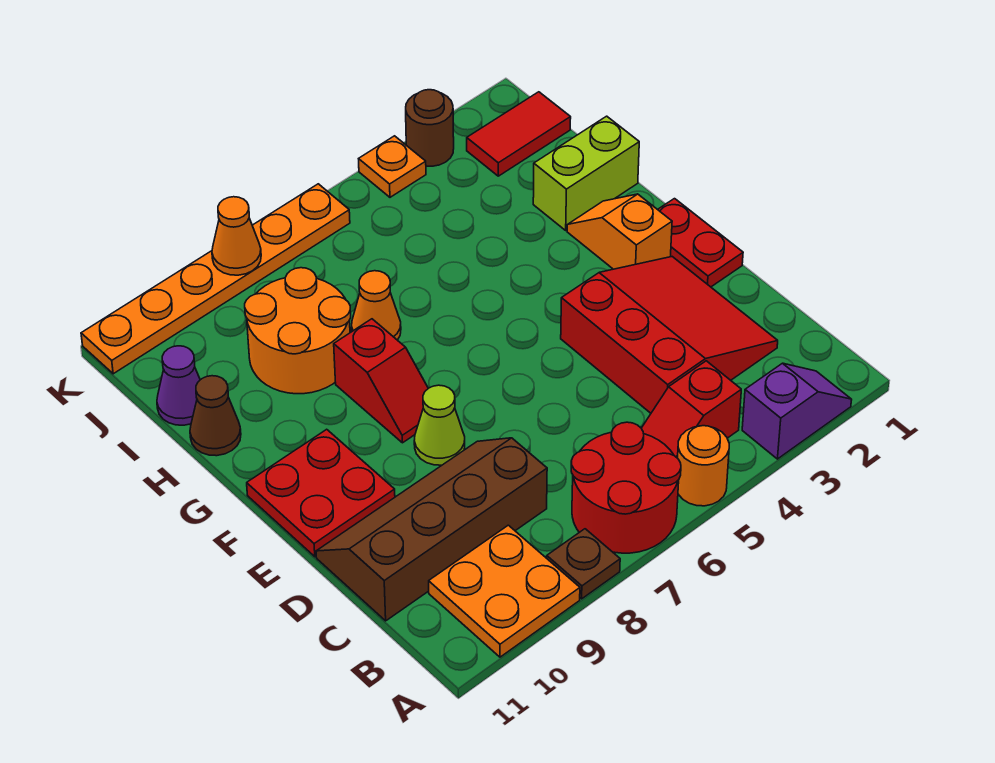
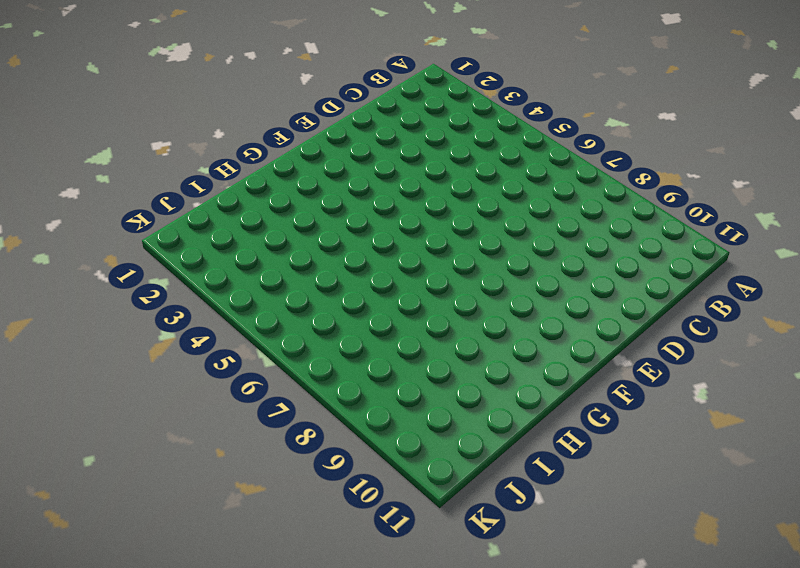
none -> purple 1x2 slope [742,363,852,459]
none -> orange 1x1 round brick [678,426,729,506]
none -> red 2x2 round brick [571,422,681,553]

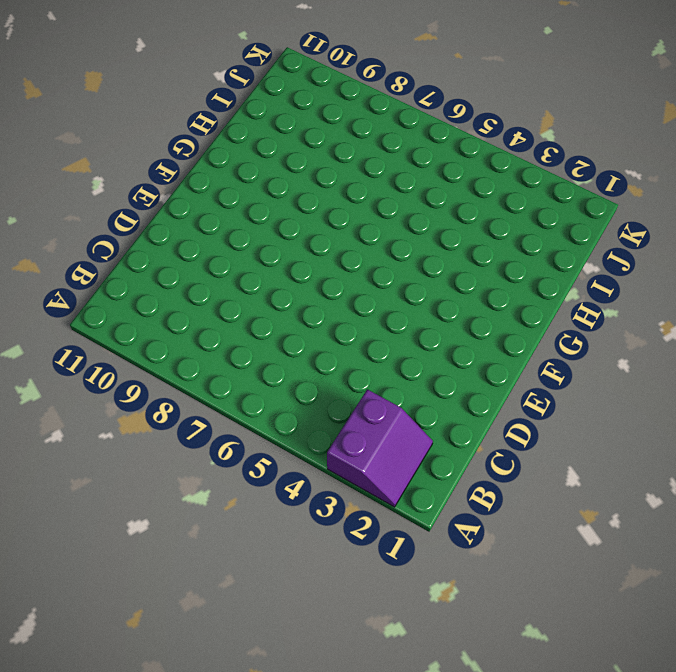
purple 2x2 slope [327,389,433,507] -> purple 1x2 slope [742,363,852,459]
none -> orange 1x1 round brick [678,426,729,506]
none -> red 2x2 round brick [571,422,681,553]
none -> brown 1x1 plate [547,529,620,599]

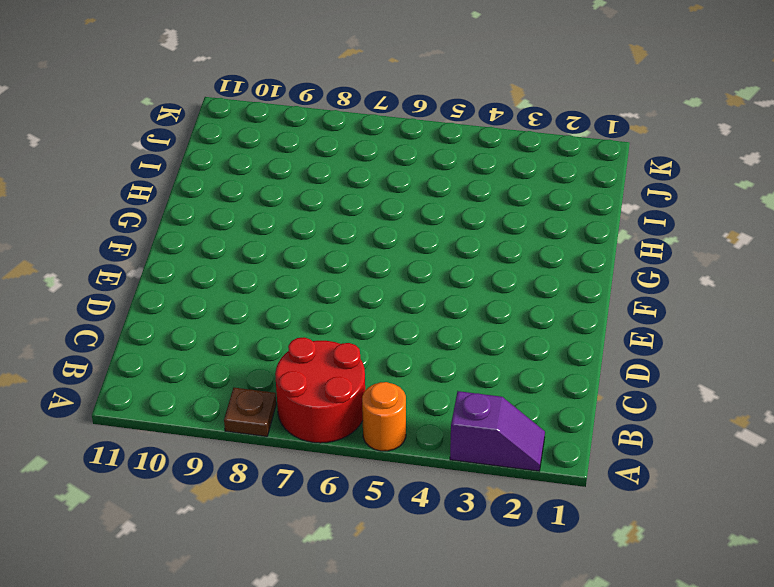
none -> orange 2x2 plate [429,525,580,657]
none -> red 1x2 slope [641,361,741,458]
none -> red 3x3 slope [561,257,778,413]

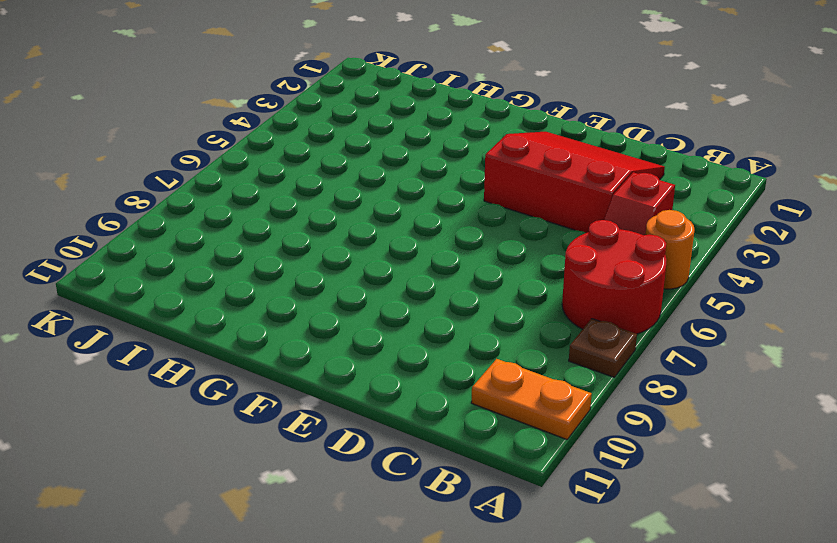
orange 1x2 plate [471,359,592,440] -> orange 2x2 plate [429,525,580,657]
none -> purple 1x2 slope [742,363,852,459]
none -> brown 2x4 slope [316,438,547,621]
none -> red 1x2 plate [658,199,743,287]

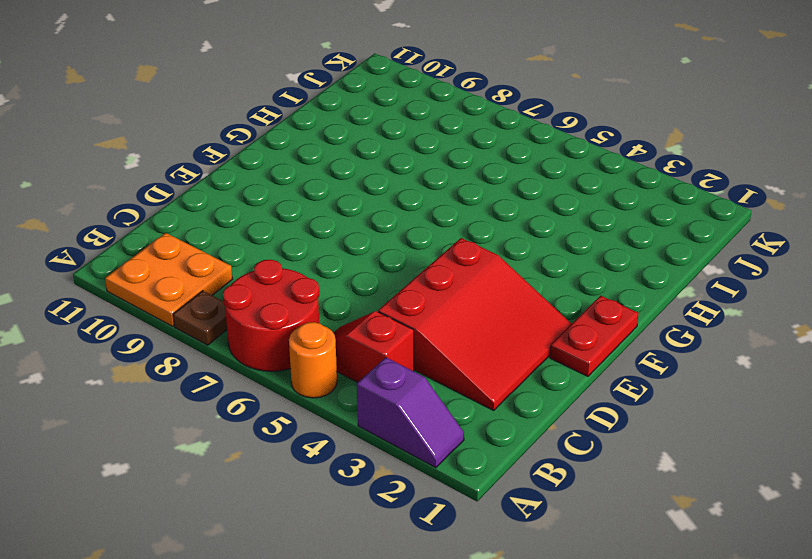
none -> brown 2x4 slope [316,438,547,621]
none -> lime 1x1 cone [414,385,465,465]
none -> red 2x2 plate [247,429,395,557]

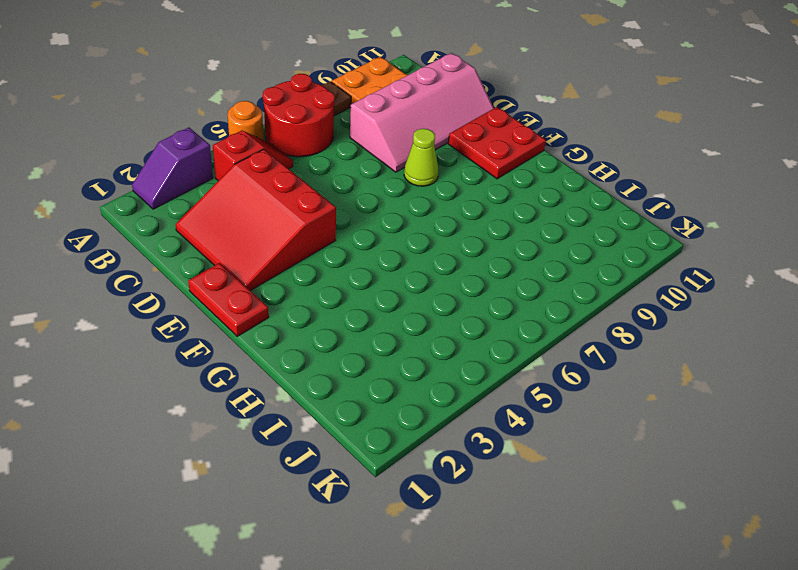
pink 2x4 slope [350,53,494,172] -> brown 2x4 slope [316,438,547,621]
none -> orange 1x2 slope [567,194,672,269]
none -> red 1x2 slope [334,319,428,443]
none -> lime 1x2 brick [533,116,639,230]

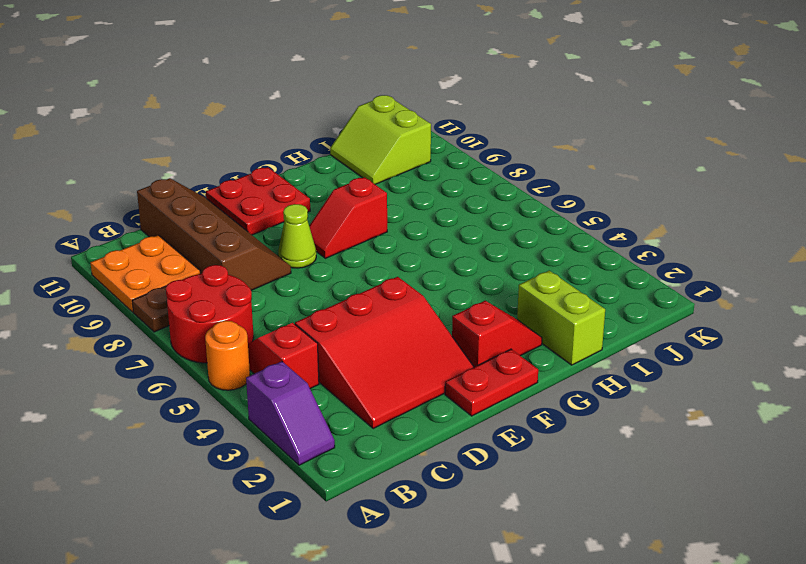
red 1x2 slope [452,301,542,367] -> orange 1x2 slope [567,194,672,269]
lime 2x2 slope [330,95,431,184] -> purple 1x1 cone [157,346,200,425]
none -> orange 1x1 cone [352,271,401,340]
none -> orange 2x2 round brick [245,268,351,394]
none -> brown 1x1 cone [190,376,241,456]

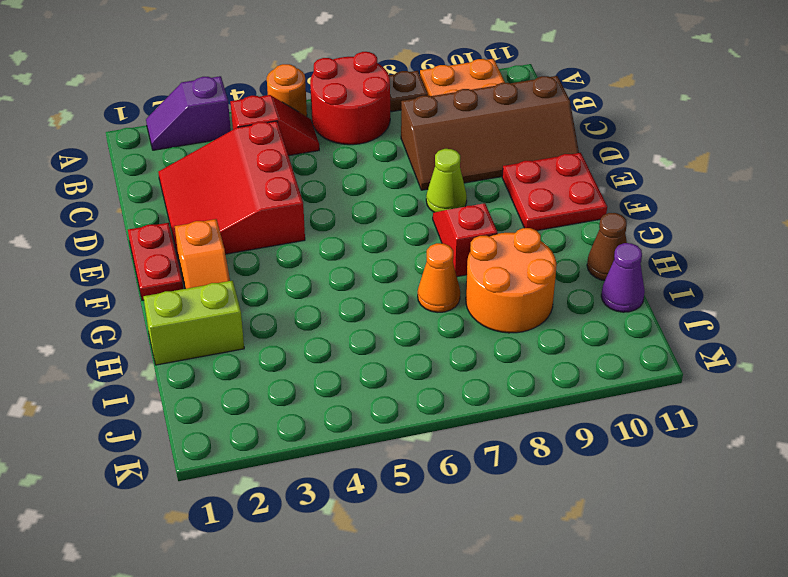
none -> red 1x2 tile [467,92,571,176]
none -> brown 1x1 round brick [406,90,454,166]
none -> orange 1x1 plate [359,136,426,197]

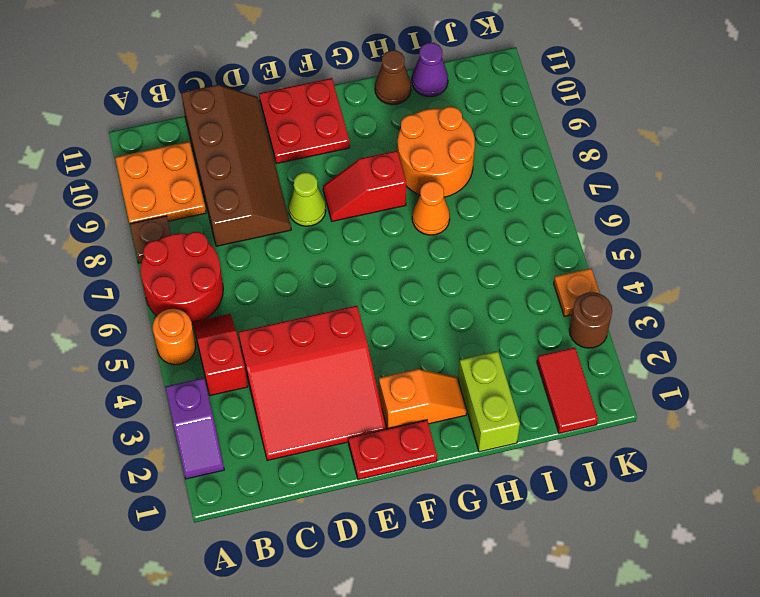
none -> orange 1x6 plate [81,184,350,374]
none -> orange 1x1 cone [212,197,261,275]

